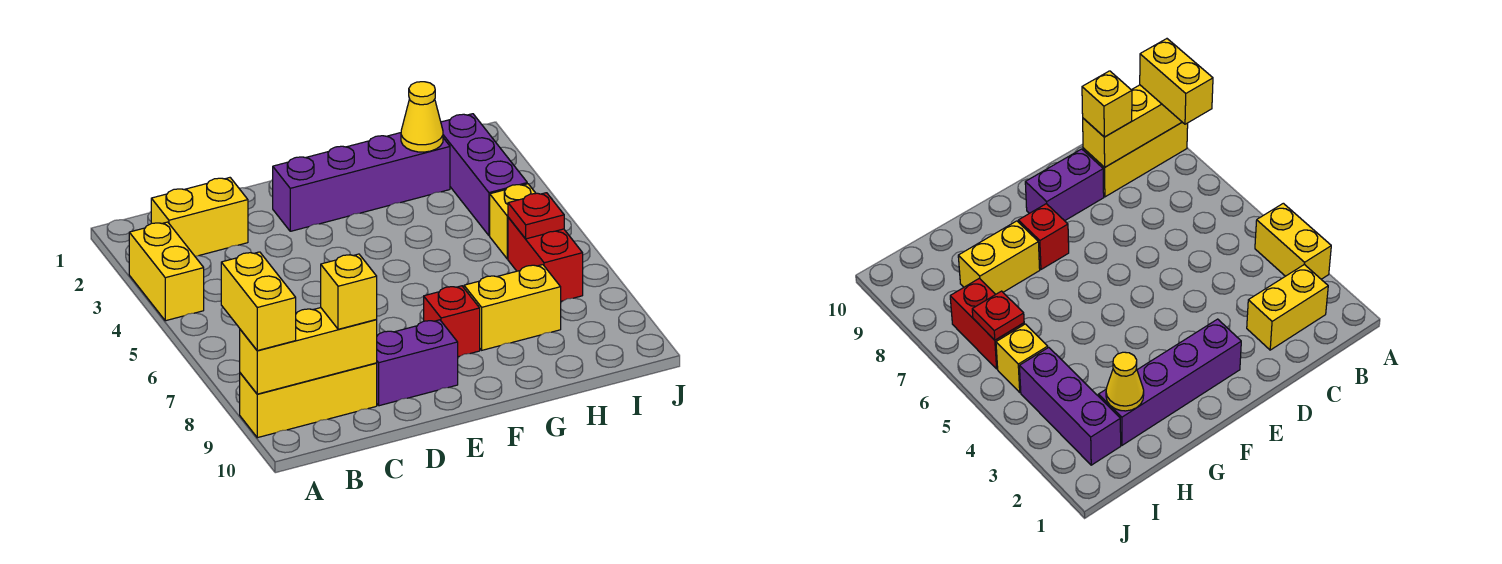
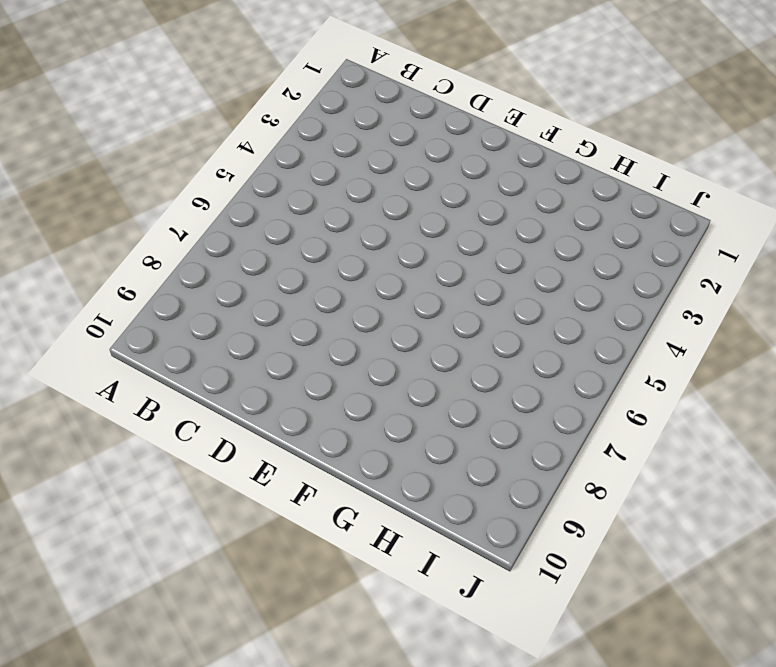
none -> yellow 1x2 brick [129,222,204,321]
none -> yellow 1x3 brick [240,363,377,438]
none -> yellow 1x2 brick [151,178,248,256]

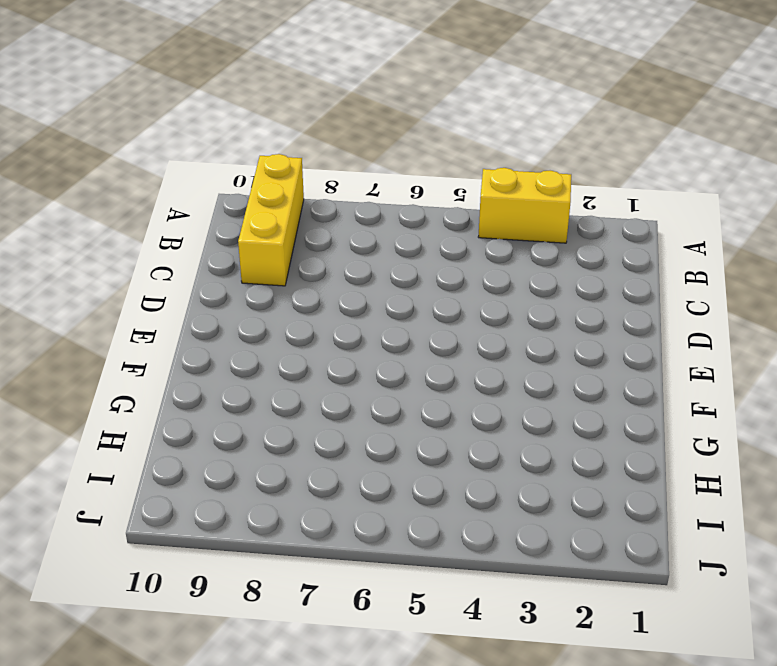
none -> yellow 1x2 brick [151,178,248,256]
none -> purple 1x2 brick [377,320,458,406]
none -> purple 1x4 brick [273,133,450,231]

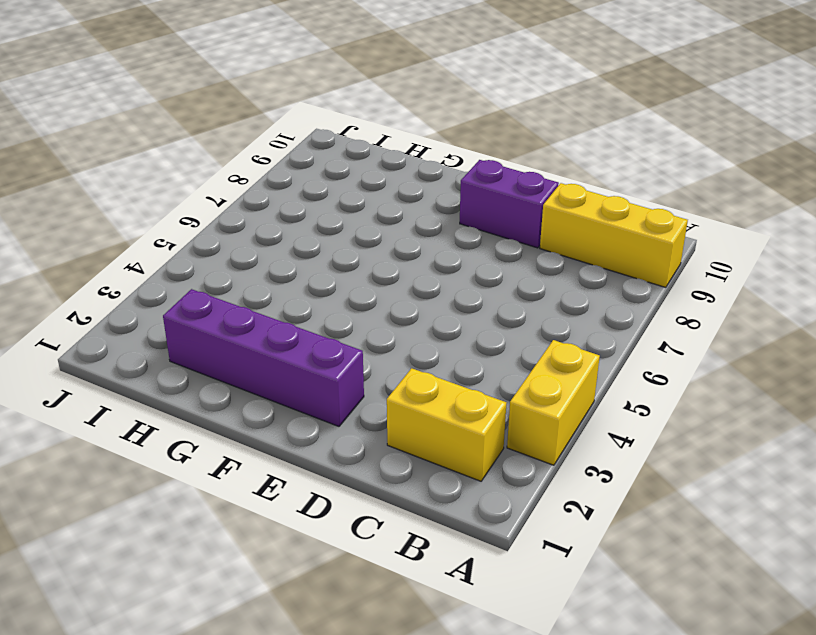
none -> red 1x1 brick [424,286,480,357]
none -> yellow 1x2 brick [464,265,561,350]
none -> purple 1x3 brick [441,114,527,236]

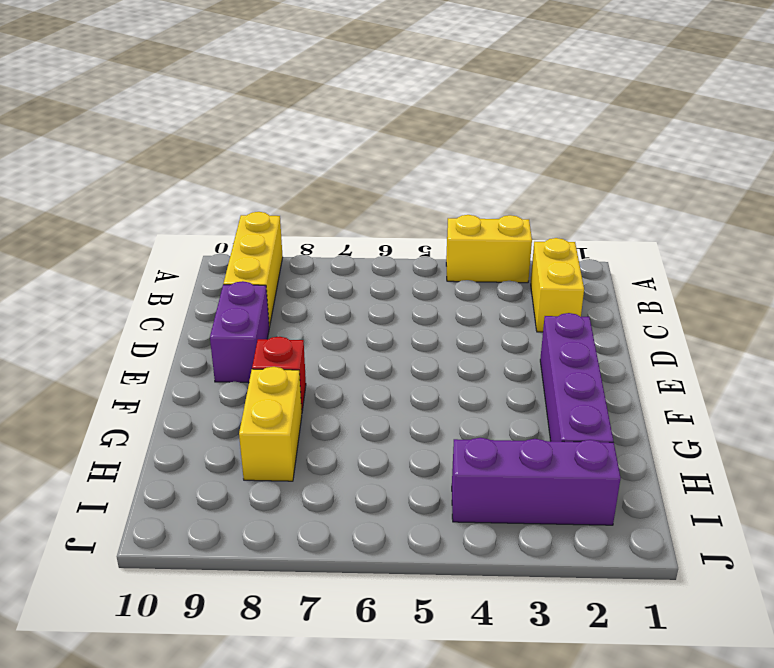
none -> yellow 1x1 brick [490,184,536,259]
none -> red 1x2 brick [508,218,583,301]
none -> yellow 1x3 brick [240,308,377,394]

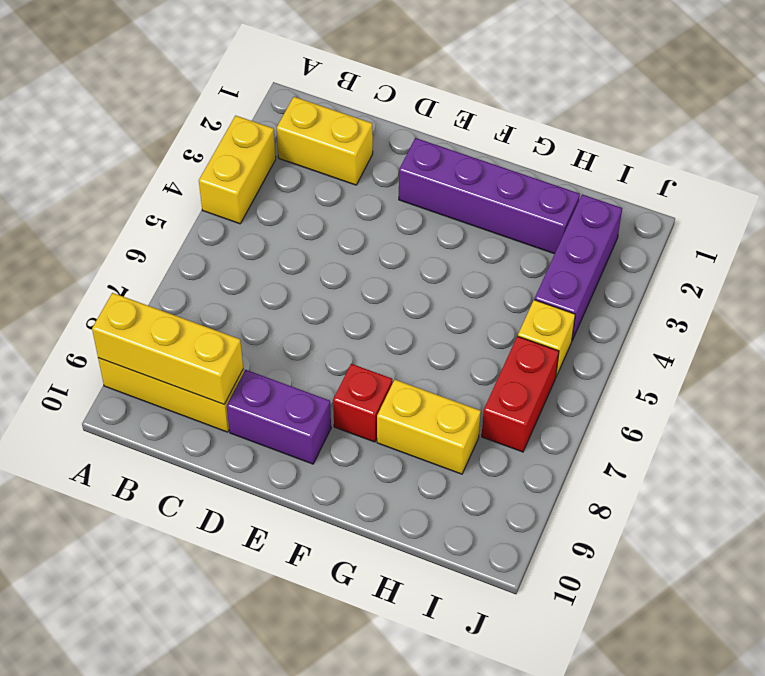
none -> yellow 1x1 cone [401,82,443,152]
none -> red 1x1 plate [508,193,564,239]
none -> yellow 1x2 brick [221,252,296,351]

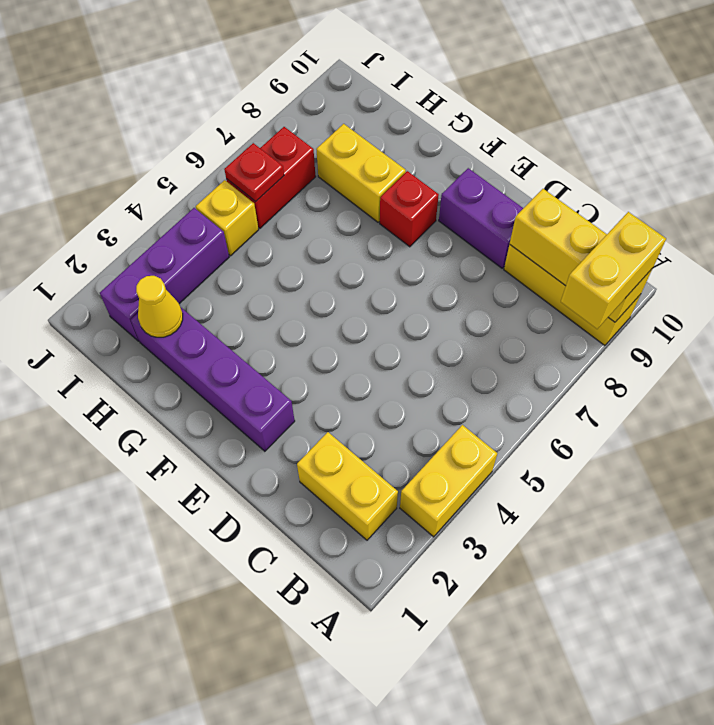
none -> yellow 1x1 brick [321,254,377,329]

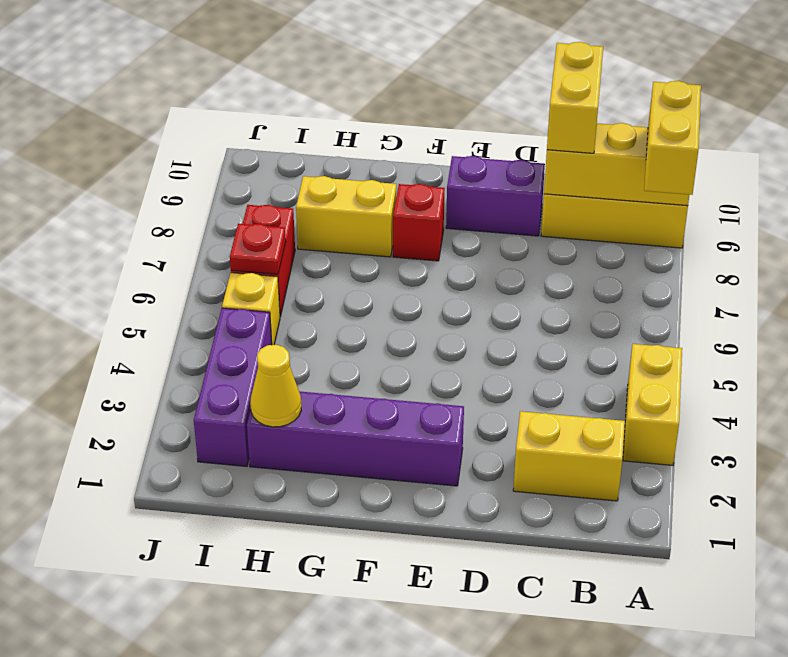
yellow 1x2 brick [547,42,603,153] -> yellow 1x1 brick [321,254,377,329]

